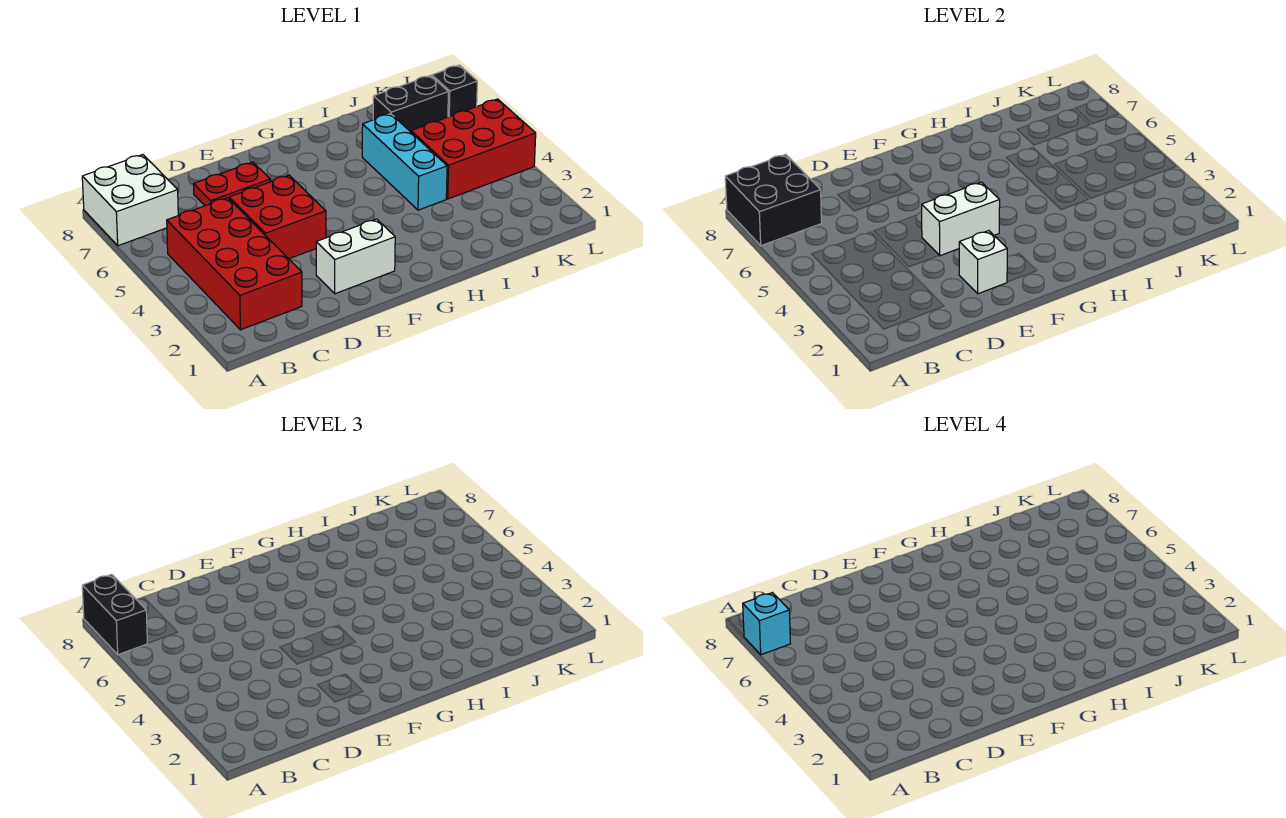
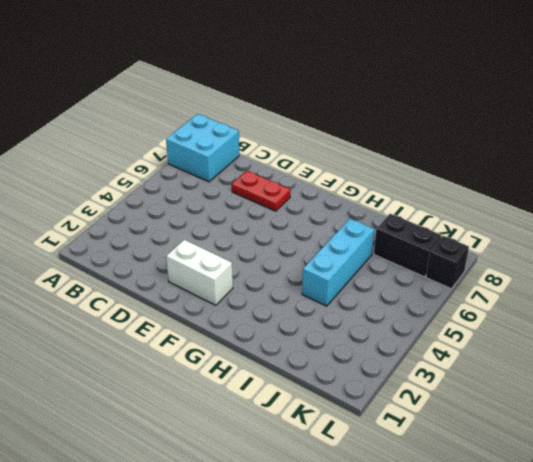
cyan 2x2 brick [166,114,239,182] -> white 2x2 brick [82,155,178,246]
none -> red 2x4 brick [167,198,302,330]
none -> red 2x2 brick [229,175,326,259]
none -> red 2x3 brick [411,99,536,199]

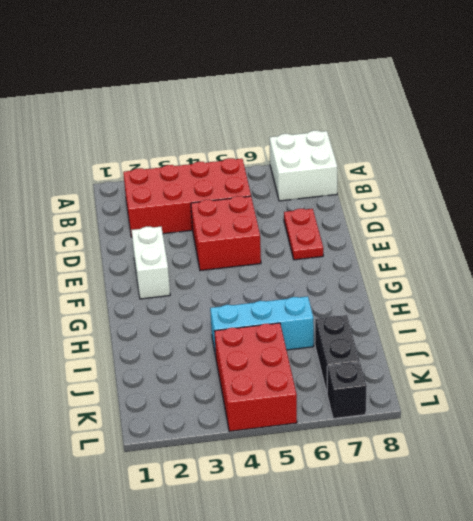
none -> black 2x2 brick [725,155,822,246]
none -> white 1x1 brick [959,231,1007,294]
none -> white 1x2 brick [922,182,1000,256]

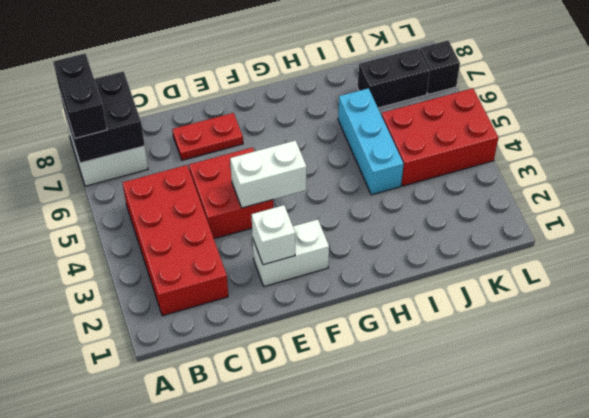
none -> cyan 1x1 brick [743,593,790,655]

